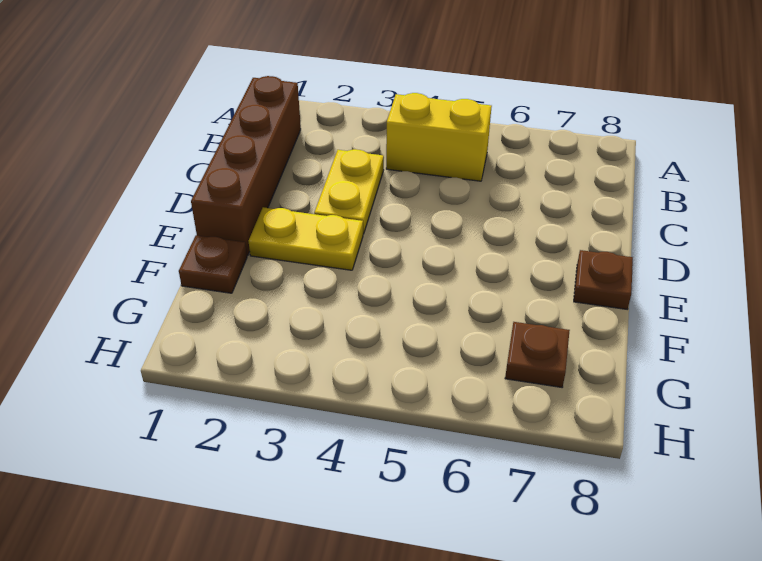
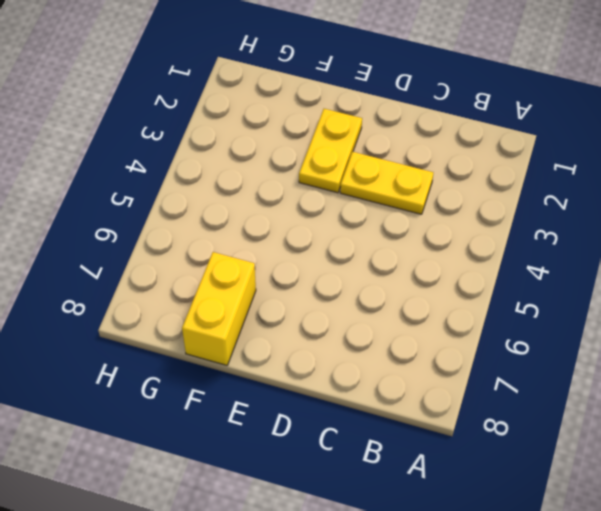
yellow 1x2 brick [182,252,256,365] -> yellow 1x2 brick moved to [386,93,492,181]
none -> brown 1x4 brick [191,76,301,256]
none -> brown 1x1 plate [574,250,633,309]

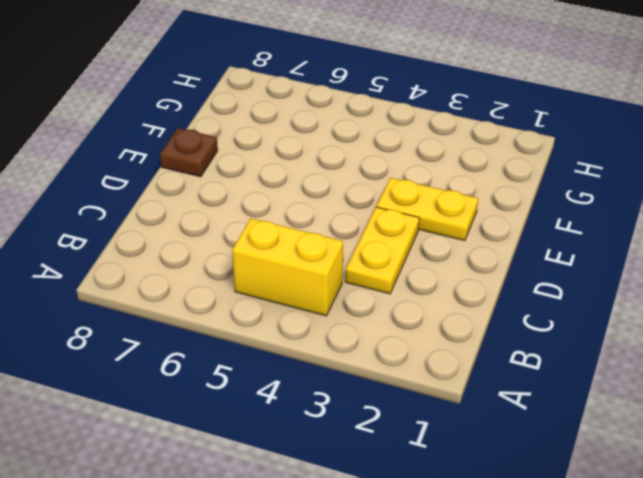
none -> brown 1x4 brick [191,76,301,256]
none -> brown 1x1 plate [179,235,247,293]

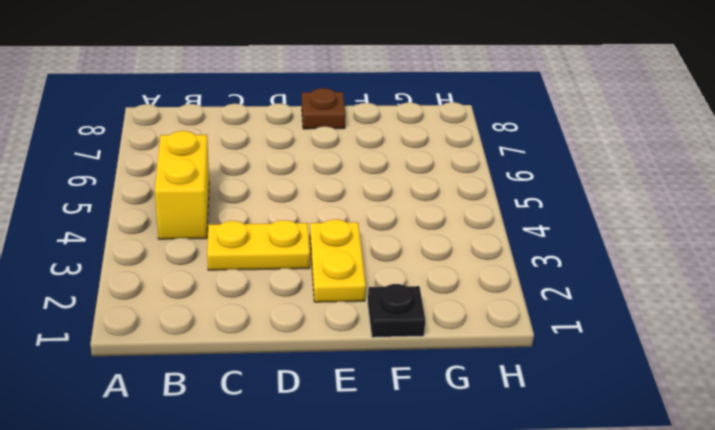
black 1x1 plate [368,284,425,337] -> brown 1x1 plate [179,235,247,293]
none -> brown 1x4 brick [191,76,301,256]
none -> brown 1x1 plate [505,322,570,387]

